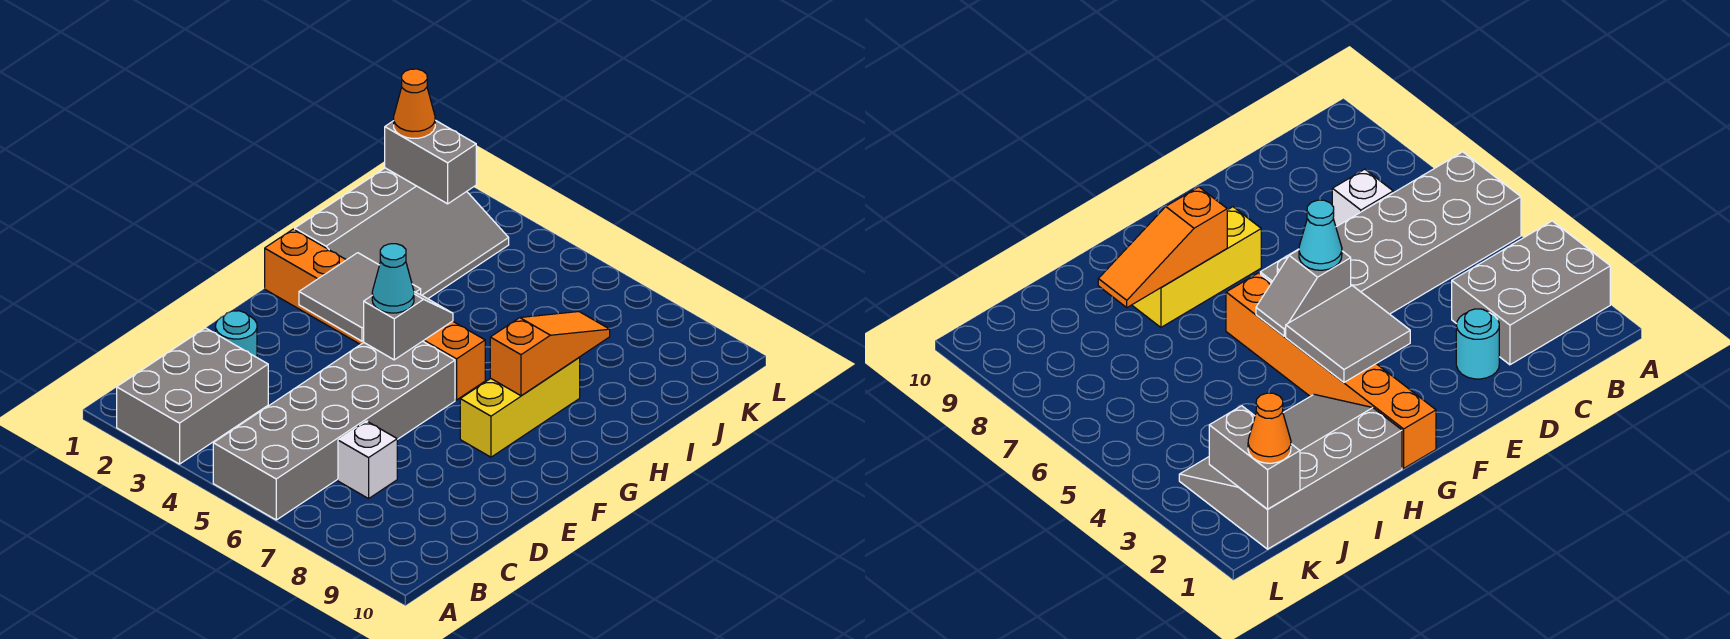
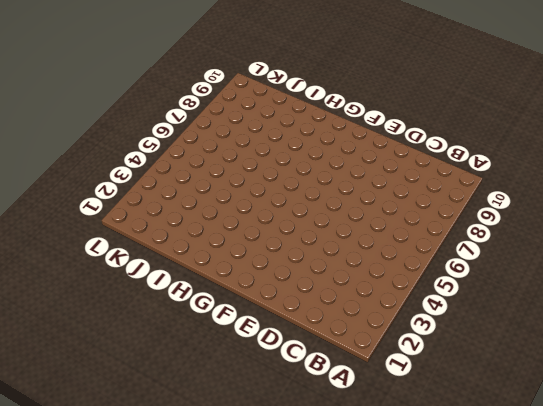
none -> grey 2x3 brick [117,328,268,464]
none -> grey 2x6 brick [213,341,455,520]
none -> white 1x1 brick [338,421,397,499]

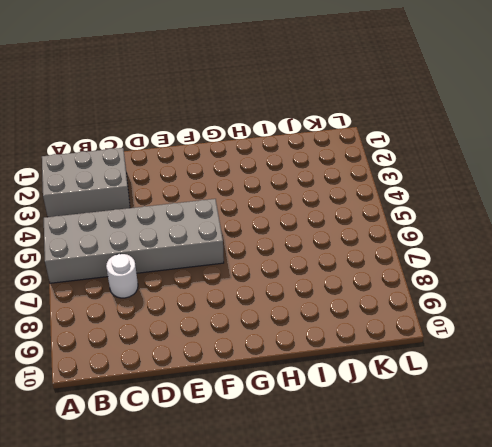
white 1x1 round brick [106,254,138,298] -> white 1x1 brick [338,421,397,499]
none -> cyan 1x1 round brick [216,311,257,357]
none -> yellow 1x3 brick [460,357,580,457]
none -> orange 1x6 brick [265,229,485,400]

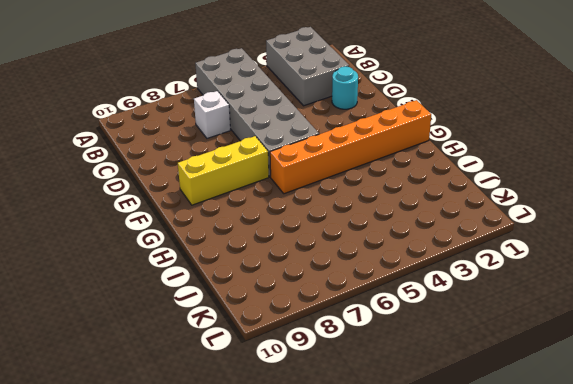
yellow 1x3 brick [178,136,269,205] -> yellow 1x3 brick turned to [460,357,580,457]
none -> grey 3x4 slope [295,168,509,299]
none -> grey 2x2 tile [299,253,421,341]
none -> grey 1x2 slope [364,292,453,360]

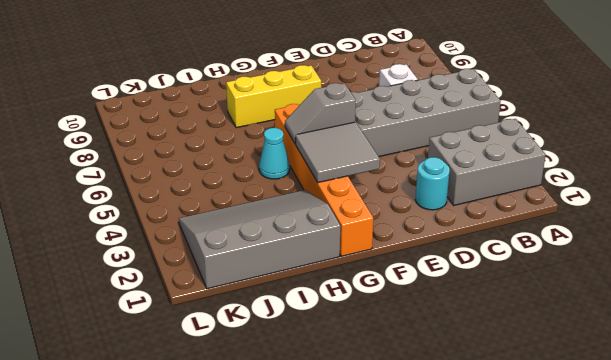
cyan 1x1 cone [259,128,290,179] -> cyan 1x1 cone moved to [372,244,414,313]
none -> orange 1x3 slope [490,312,610,396]
none -> grey 1x2 brick [385,120,476,204]
none -> orange 1x1 cone [394,69,435,138]

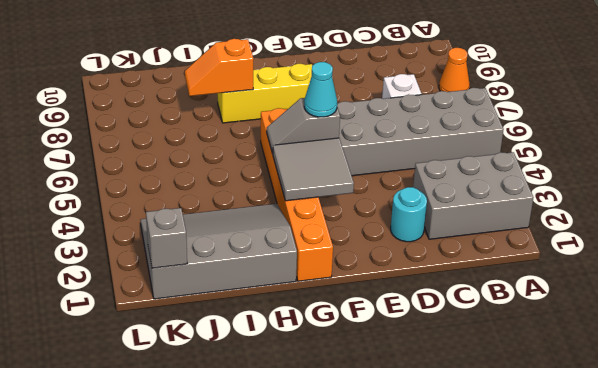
orange 1x1 cone [439,48,470,92] -> orange 1x1 cone moved to [394,69,435,138]
orange 1x2 slope [185,39,253,96] -> orange 1x3 slope [490,312,610,396]
grey 1x1 brick [146,208,187,268] -> grey 1x2 brick [385,120,476,204]

